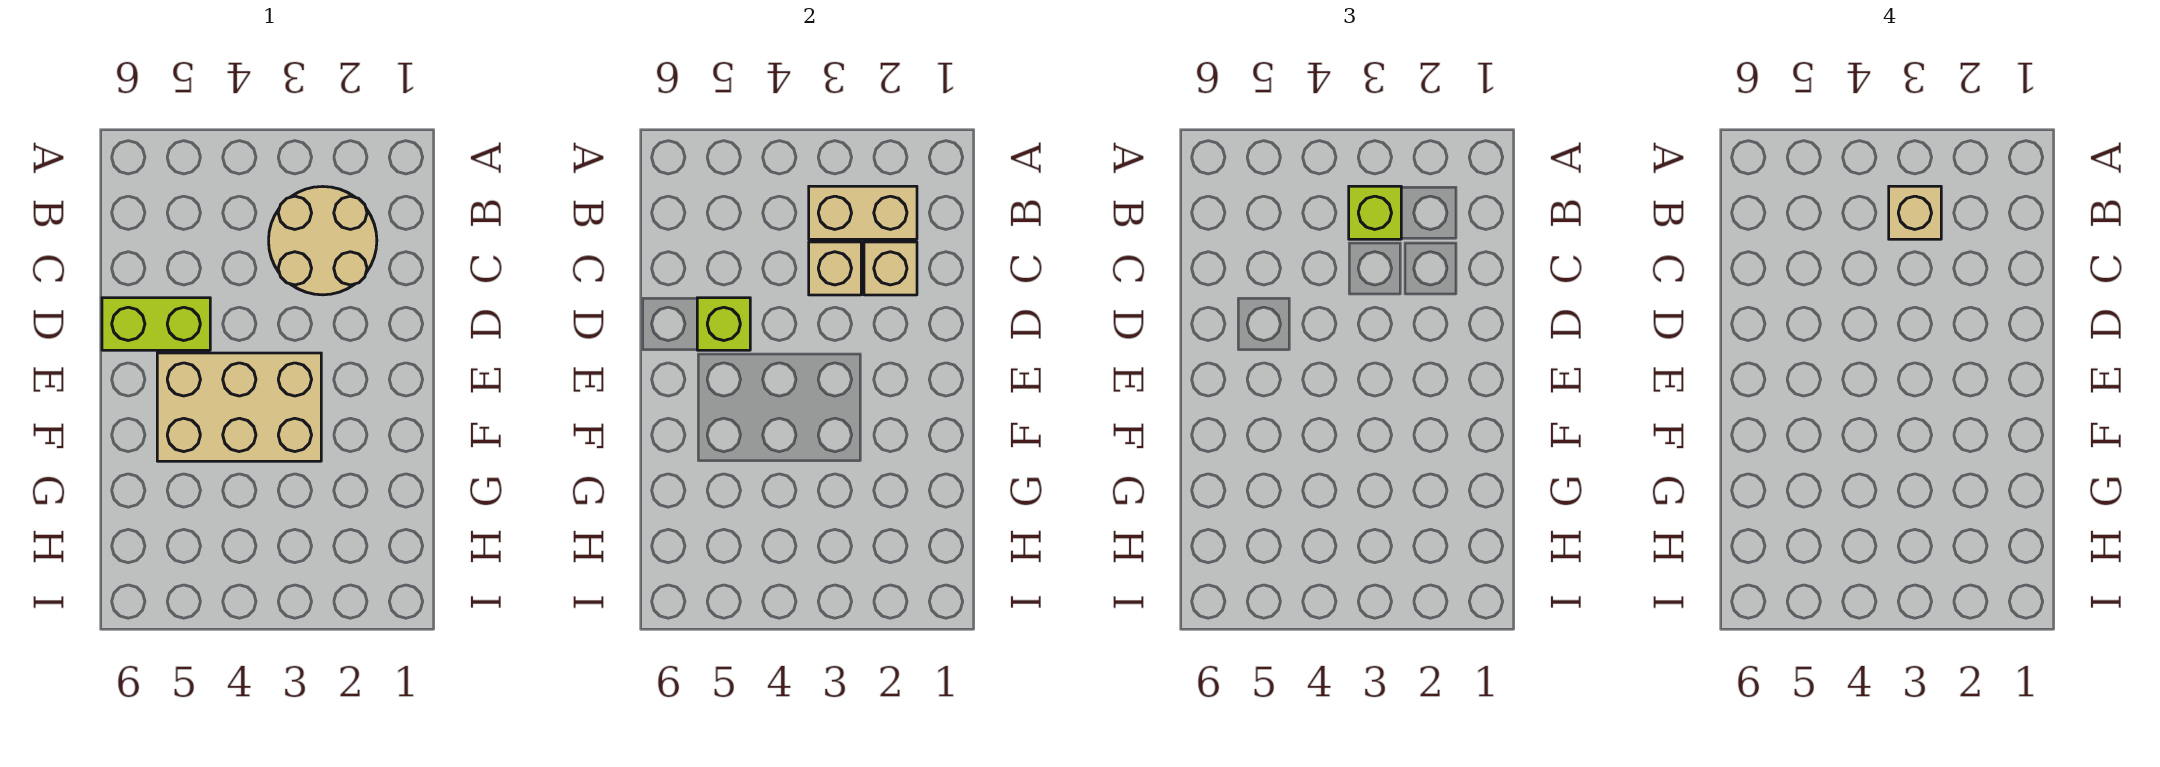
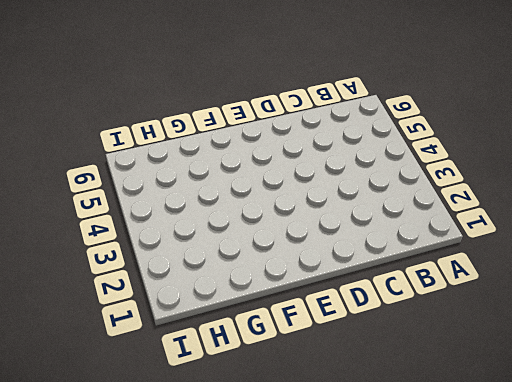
none -> tan 2x2 round brick [269,186,377,295]
none -> lime 1x2 brick [102,298,210,350]

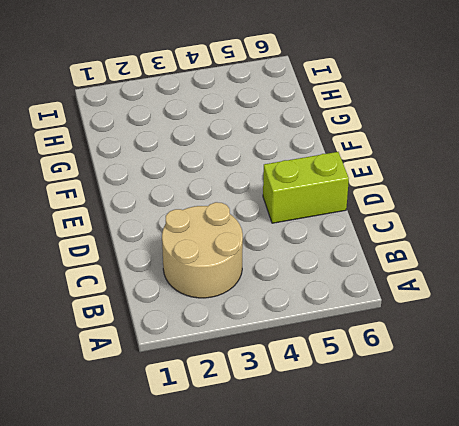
none -> tan 2x3 brick [157,353,321,461]
none -> tan 1x2 brick [809,186,917,239]

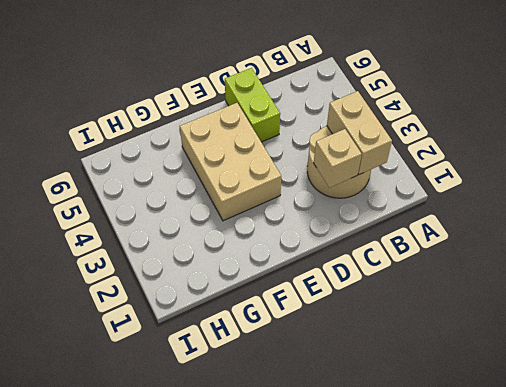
none -> tan 1x1 brick [809,242,861,295]
none -> lime 1x1 brick [697,298,750,350]

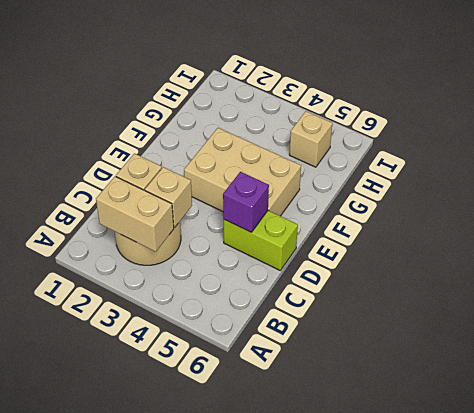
purple 1x1 brick [223,172,269,232] -> lime 1x1 brick [697,298,750,350]
tan 1x1 brick [290,111,332,167] -> tan 1x1 brick moved to [1889,186,1941,239]
none -> lime 1x1 brick [1349,186,1401,239]

